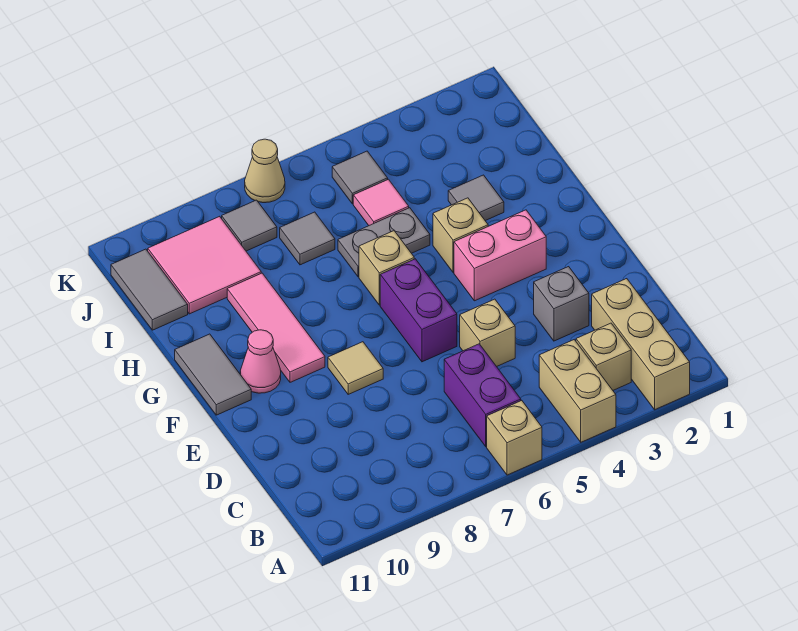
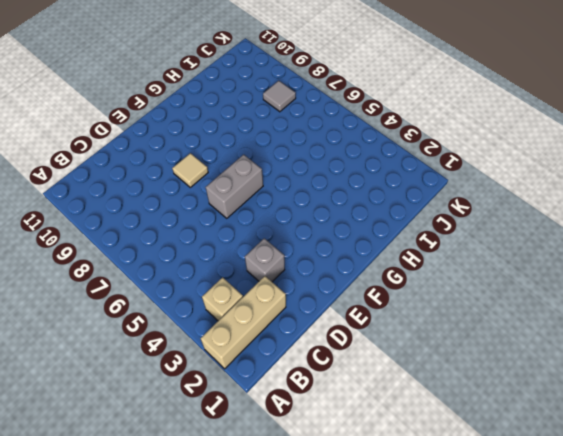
grey 1x2 brick [206,155,263,218] -> purple 1x2 brick [380,259,457,362]
none -> tan 1x2 brick [539,340,616,442]
none -> tan 1x1 brick [487,401,542,475]
none -> purple 1x2 brick [444,344,521,447]

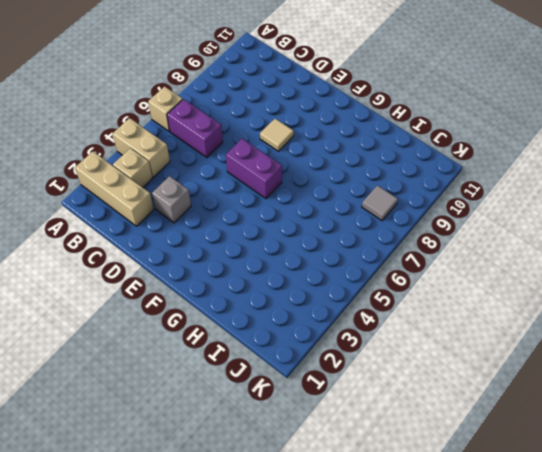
none -> tan 1x1 brick [460,299,515,367]
none -> pink 1x2 brick [454,210,546,301]
none -> pink 1x3 tile [227,273,325,382]

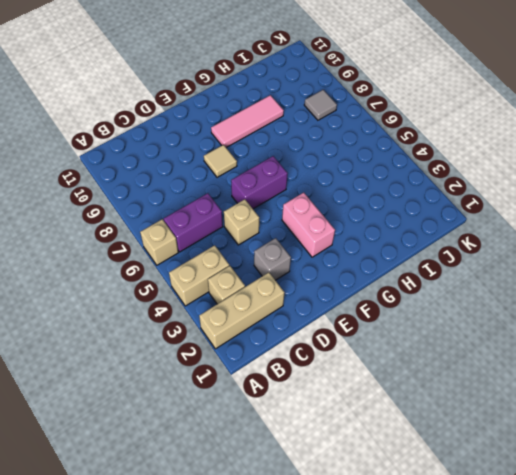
none -> pink 1x1 cone [240,330,281,393]
none -> grey 1x2 tile [175,334,251,415]
none -> tan 1x1 brick [433,198,488,273]

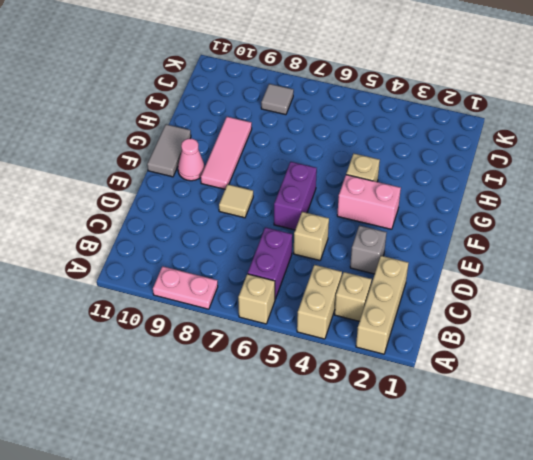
pink 1x2 plate [153,266,218,309] -> none
none -> tan 1x1 brick [359,231,414,305]
none -> grey 1x1 tile [448,175,504,221]
none -> grey 1x2 plate [338,208,430,277]

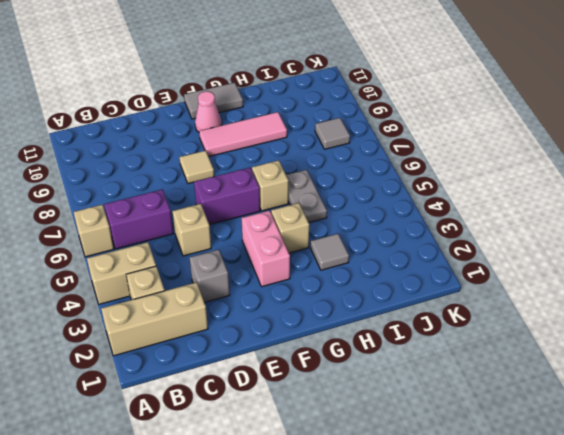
none -> pink 1x1 tile [353,179,409,225]
none -> grey 1x1 tile [280,212,335,265]
none -> pink 2x2 tile [148,216,261,314]

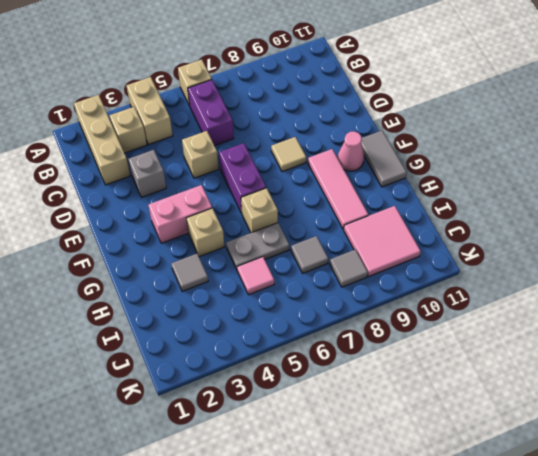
none -> grey 1x2 tile [111,249,188,330]
none -> grey 1x1 tile [332,151,388,204]
none -> tan 1x1 cone [245,139,285,203]

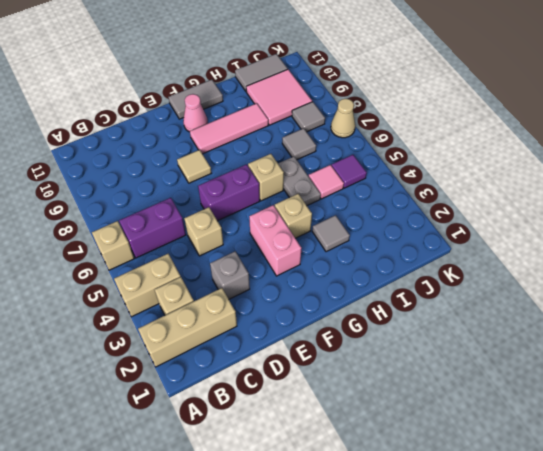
purple 1x1 tile [331,155,367,188] -> grey 1x1 tile [332,151,388,204]

